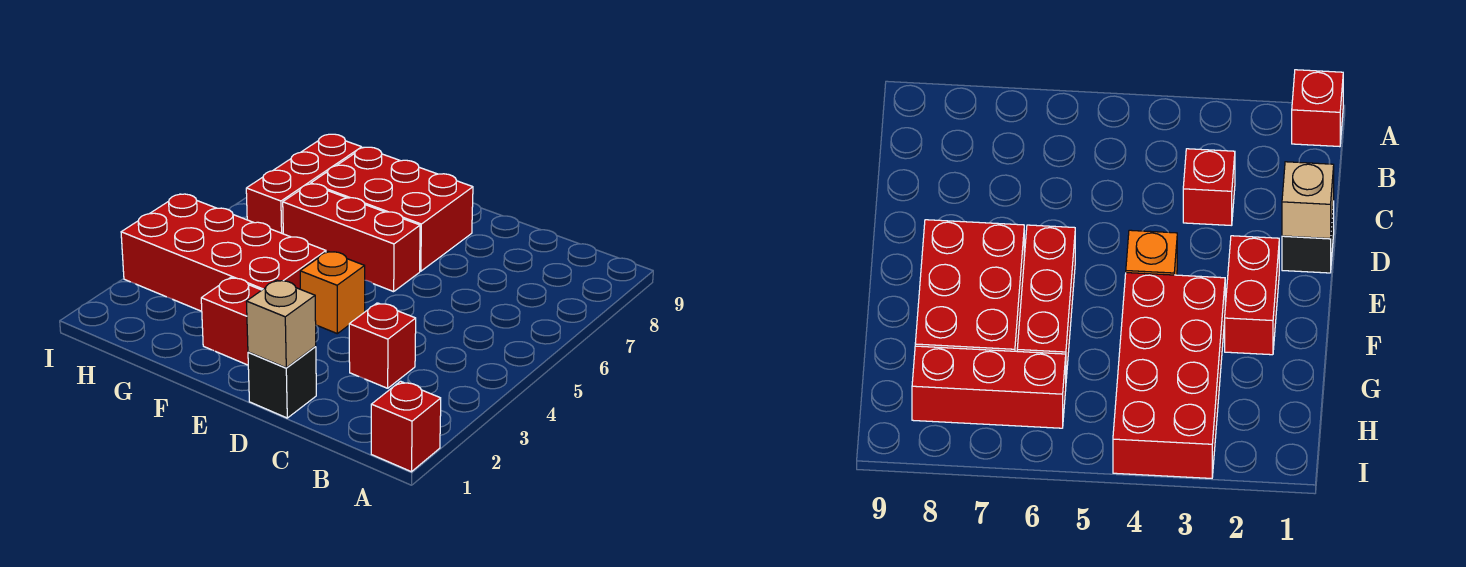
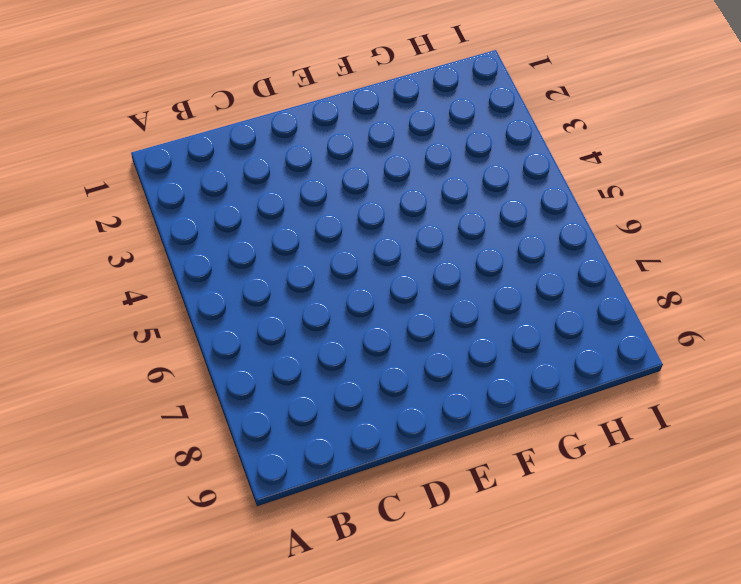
none -> red 1x1 brick [371,381,441,472]
none -> red 1x1 brick [349,303,416,388]

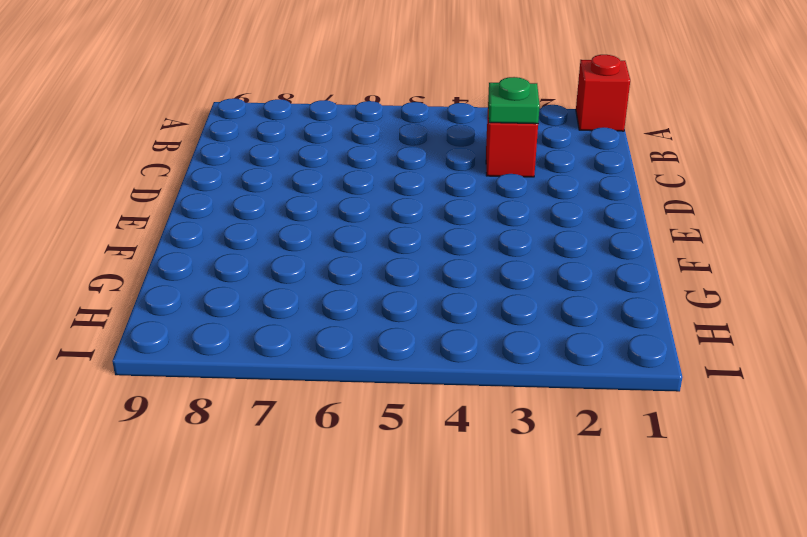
green 1x1 plate [488,77,540,124] -> none
none -> black 1x1 brick [248,346,316,418]
none -> red 1x2 brick [201,278,261,365]

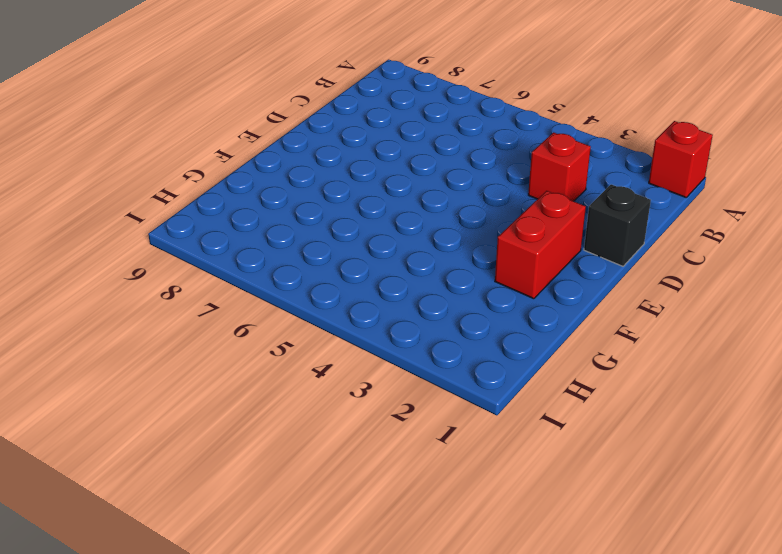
none -> orange 1x1 brick [300,251,365,334]
none -> red 1x3 brick [283,184,420,292]

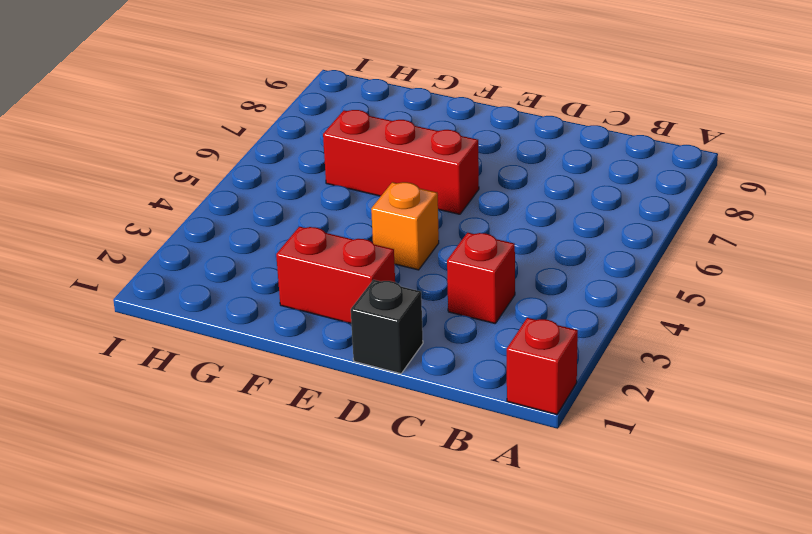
none -> red 2x3 brick [311,147,473,271]
none -> red 2x4 brick [121,194,326,311]

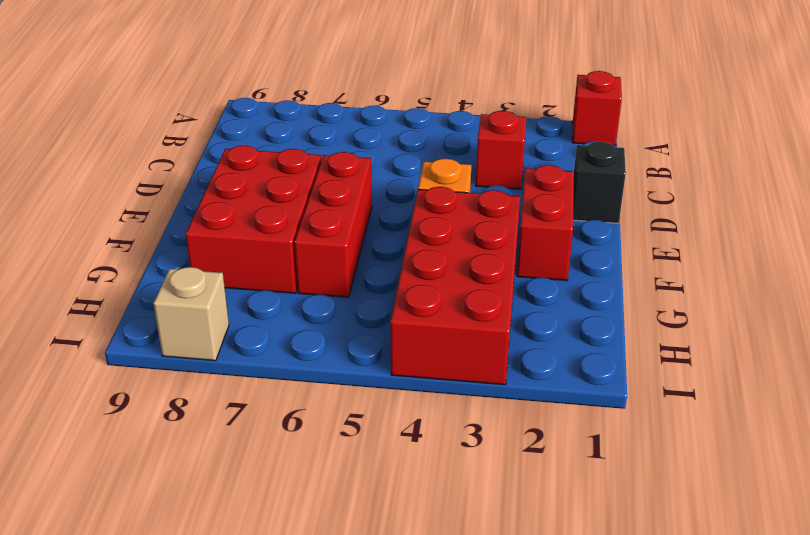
tan 1x1 brick [153,267,229,361] -> tan 1x1 brick moved to [246,280,316,368]
none -> red 1x3 brick [246,134,362,234]

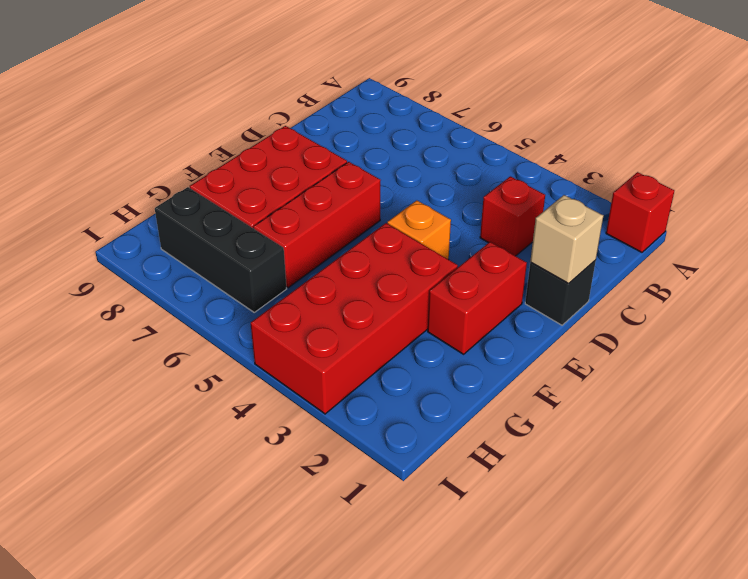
black 1x3 brick [155,187,287,312] -> red 1x3 brick [246,134,362,234]

